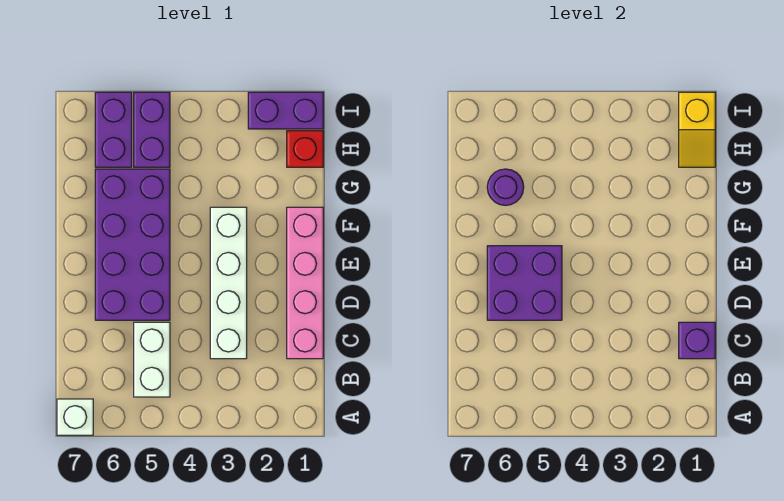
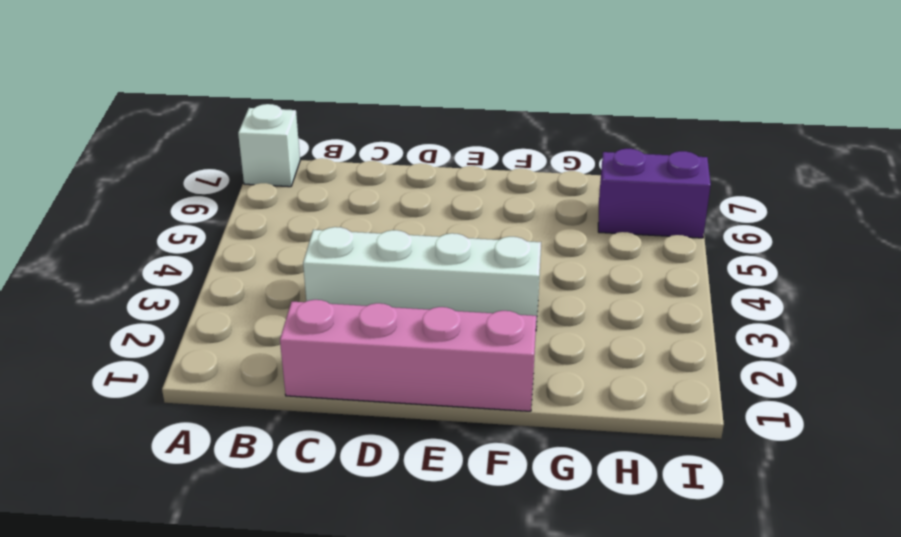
none -> white 1x2 brick [134,322,170,397]
none -> purple 2x4 brick [95,169,170,320]
none -> red 1x1 brick [287,131,323,167]

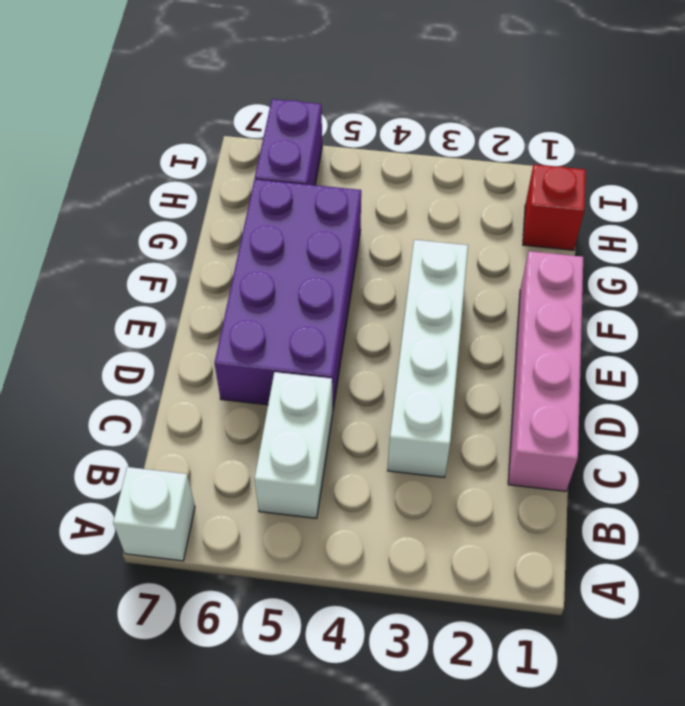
none -> purple 1x2 brick [134,92,170,167]
none -> purple 1x2 brick [248,92,323,129]
none -> purple 1x1 brick [679,322,715,359]

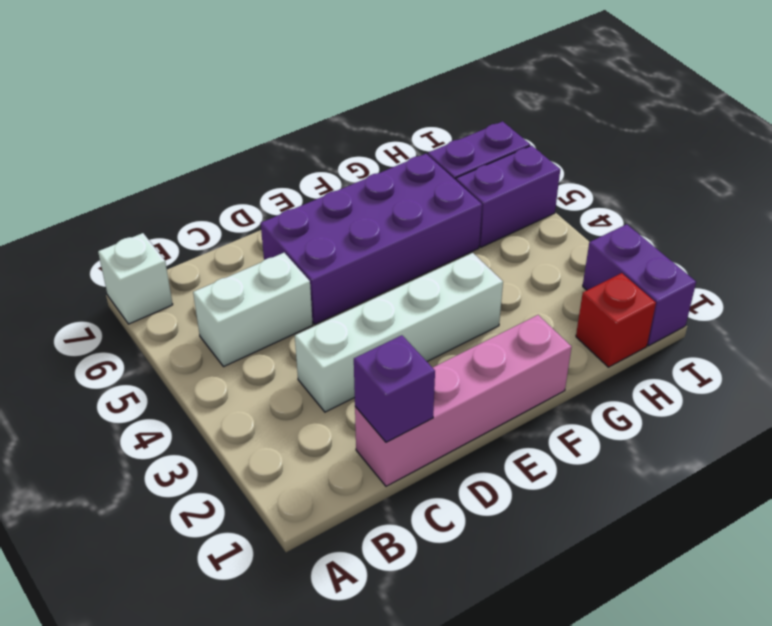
none -> purple 2x2 brick [487,246,562,320]
none -> purple 1x1 round brick [487,169,524,205]
none -> yellow 1x2 slope [679,92,715,167]

